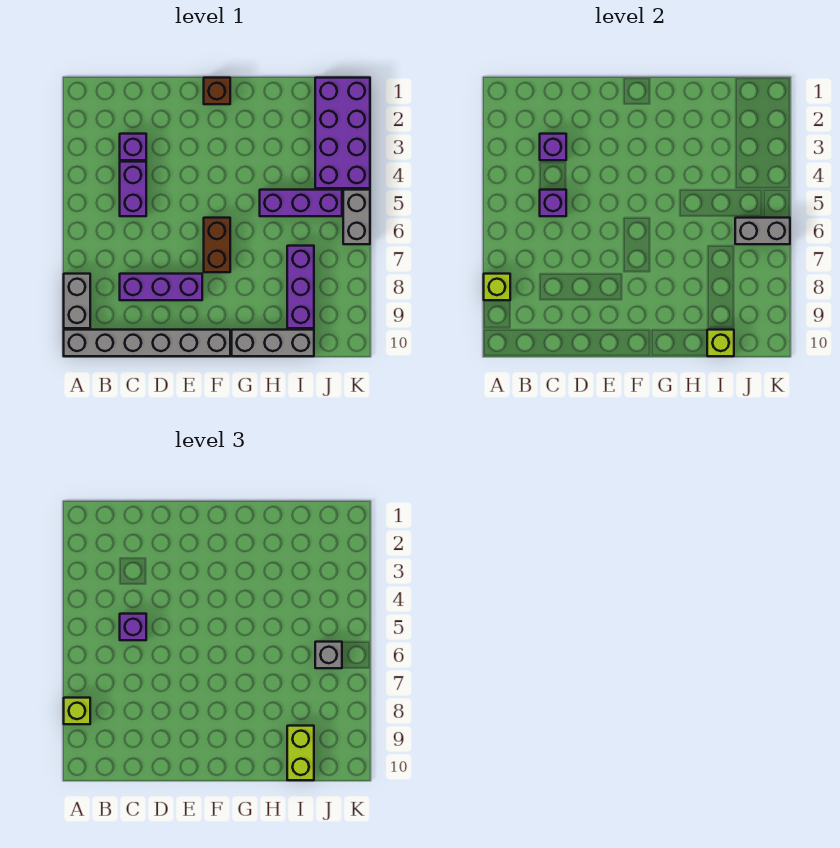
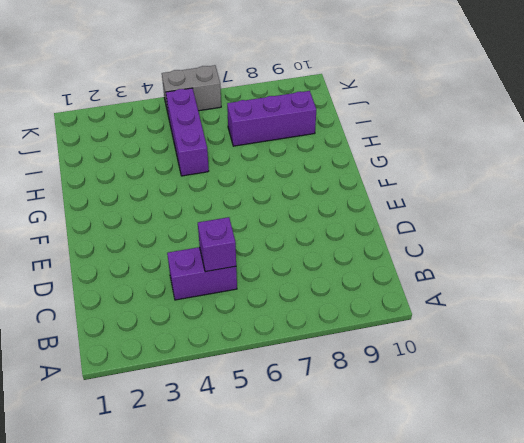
none -> grey 1x2 brick [64,274,90,328]
none -> grey 1x6 brick [64,330,230,356]
none -> purple 1x1 brick [120,134,146,160]

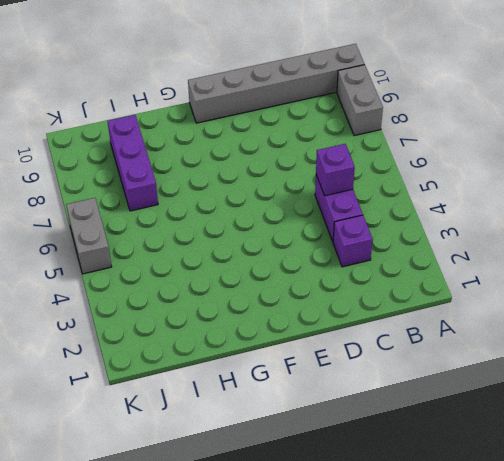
none -> purple 1x3 brick [120,274,202,300]
none -> brown 1x1 brick [204,78,230,104]
none -> brown 1x2 brick [204,218,230,272]

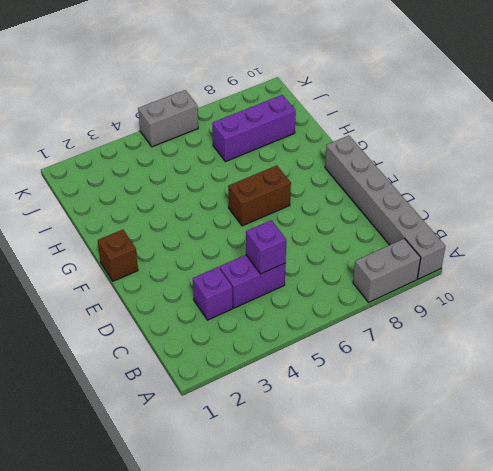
none -> purple 1x3 brick [120,274,202,300]
none -> grey 1x3 brick [232,330,314,356]
none -> purple 1x3 brick [260,190,342,216]

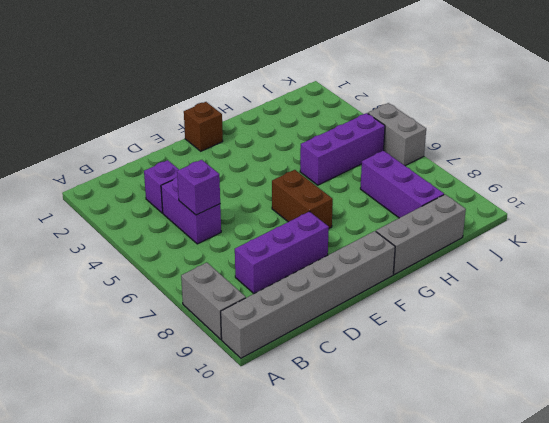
none -> purple 2x4 brick [315,78,370,188]
none -> lime 1x1 brick [484,274,510,300]
none -> purple 1x1 brick [540,134,566,160]

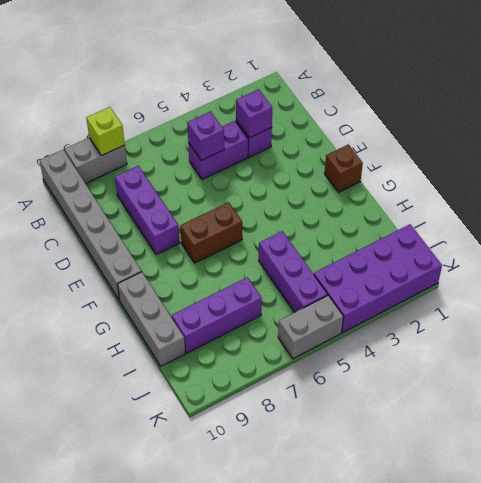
none -> lime 1x1 brick [707,330,734,356]
none -> grey 1x2 brick [735,218,790,244]
none -> lime 1x1 brick [64,698,90,724]

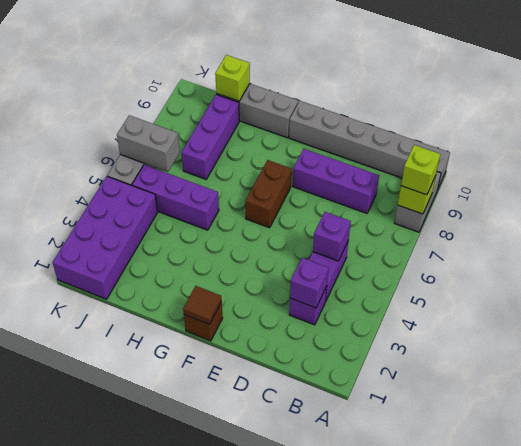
brown 1x1 tile [183,286,222,324] -> none
none -> purple 1x1 brick [120,614,146,640]
none -> lime 1x2 brick [287,726,314,780]
none -> grey 1x1 brick [315,642,342,668]

